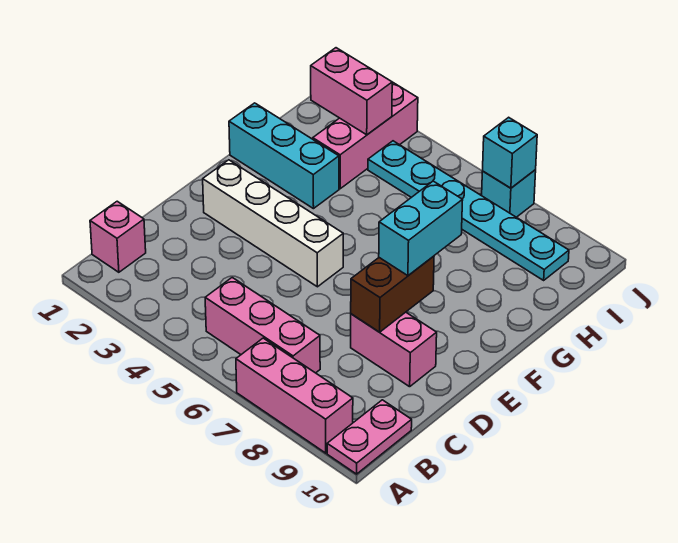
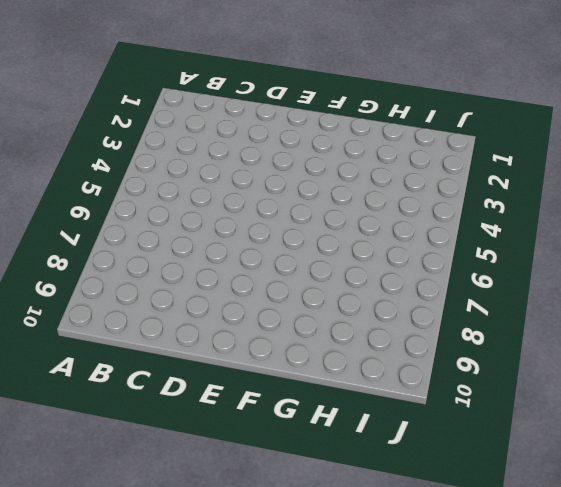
none -> pink 1x3 brick [236,338,353,453]
none -> pink 1x2 plate [327,400,412,474]
none -> pink 1x1 brick [90,201,146,272]

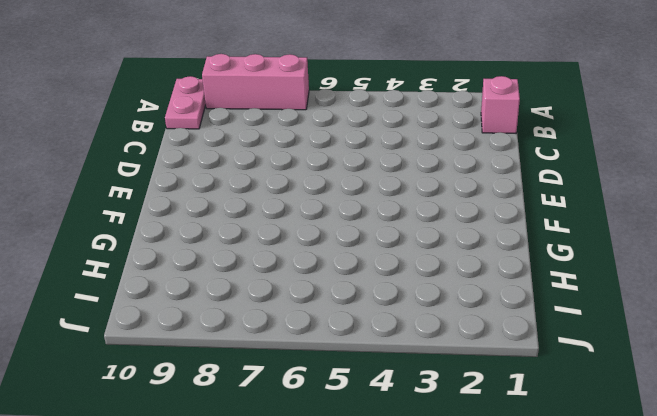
none -> pink 1x3 brick [205,278,320,373]
none -> pink 1x2 brick [351,312,437,387]
none -> white 1x4 brick [203,160,343,287]

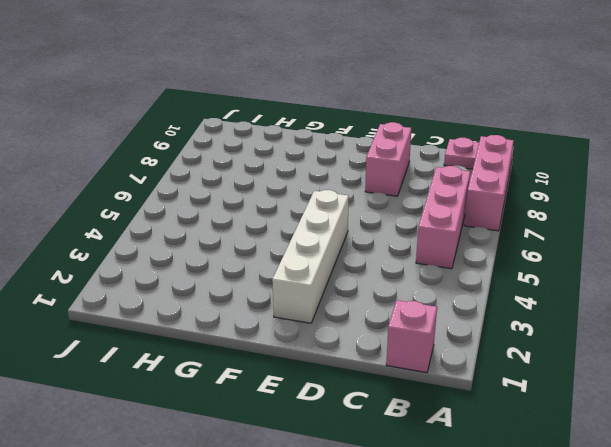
none -> cyan 1x3 brick [229,103,339,209]
none -> pink 1x3 brick [313,82,418,189]
none -> cyan 1x6 plate [368,141,569,280]

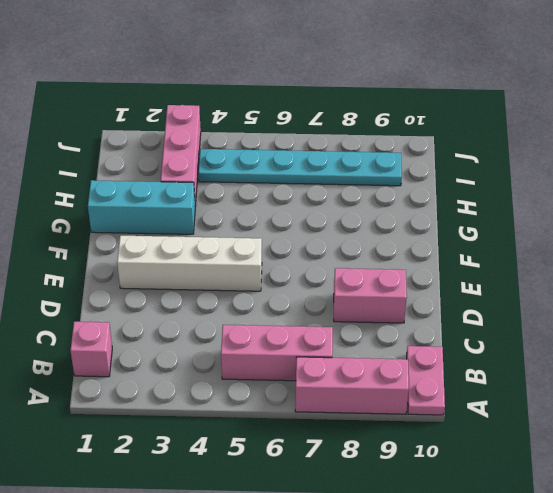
none -> cyan 1x1 brick [482,170,536,217]
none -> brown 1x2 brick [351,256,434,332]
none -> pink 1x2 brick [311,48,392,135]

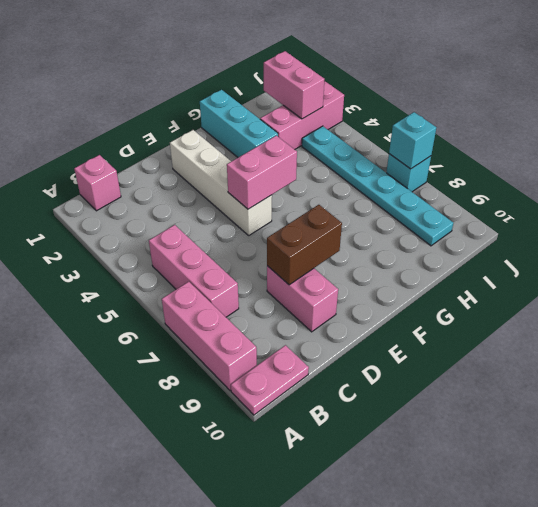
pink 1x2 brick [227,136,297,209] -> none
none -> cyan 1x2 brick [379,181,463,276]

